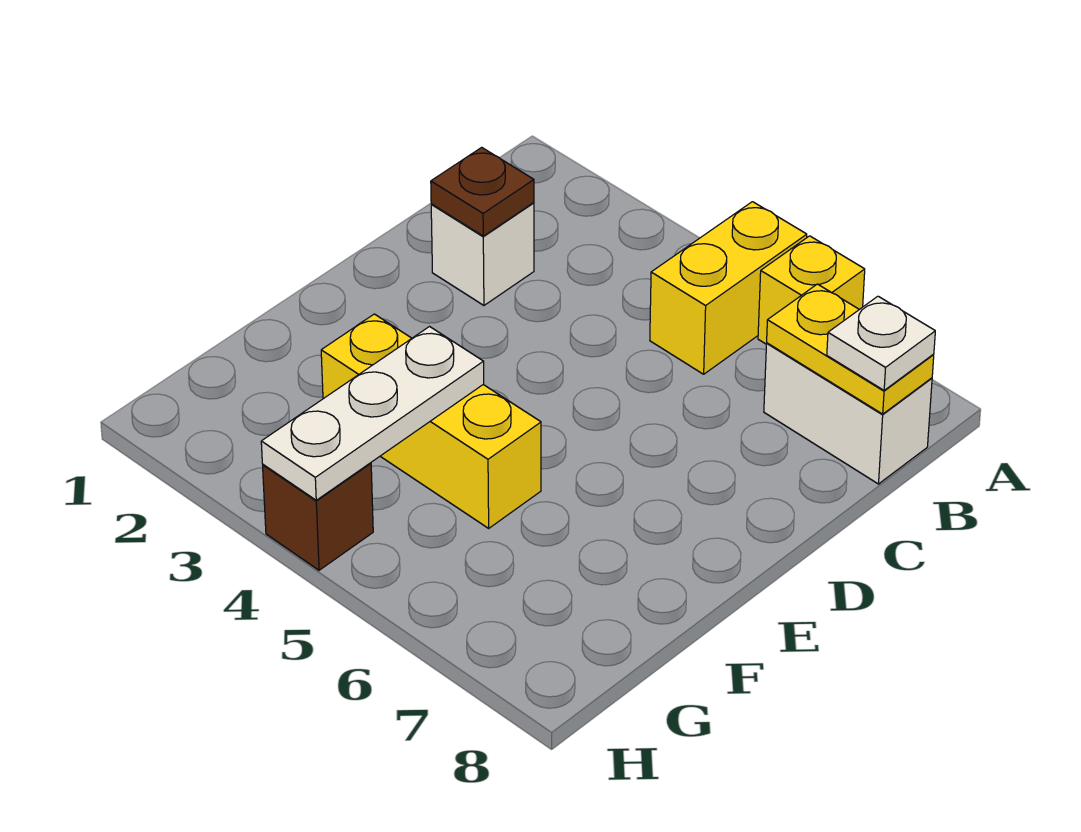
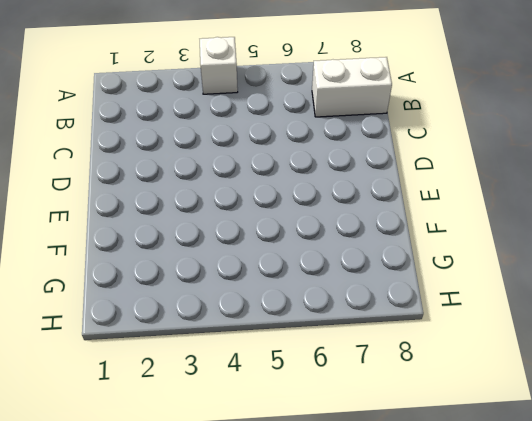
white 1x1 brick [200,37,238,94] -> white 1x1 brick moved to [431,203,534,305]
none -> yellow 1x2 brick [650,202,807,374]
none -> yellow 1x1 brick [758,236,865,344]

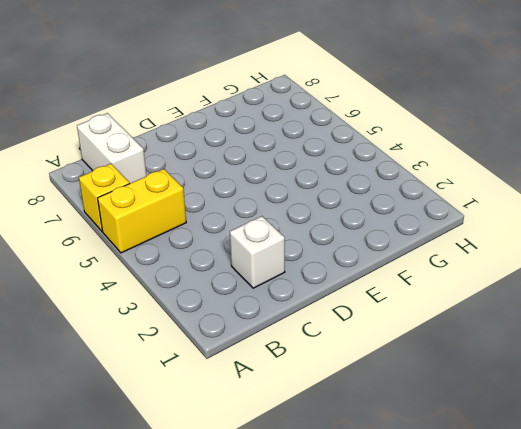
none -> yellow 1x3 brick [321,314,541,528]
none -> brown 1x1 brick [263,463,373,570]

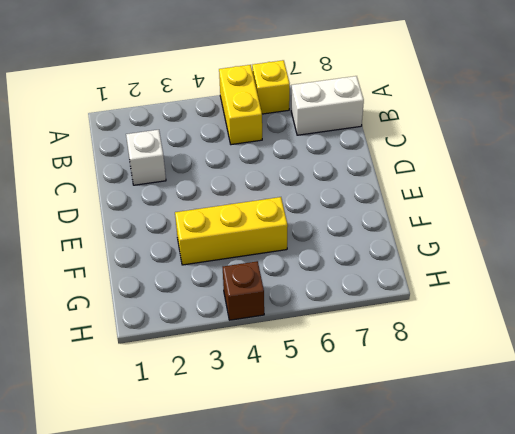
none -> yellow 1x2 plate [767,284,934,414]
none -> brown 1x1 plate [431,147,534,236]

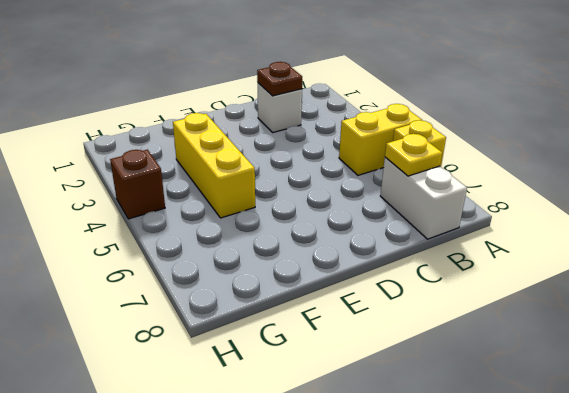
yellow 1x1 plate [385,134,442,176] -> yellow 1x2 plate [767,284,934,414]
none -> white 1x3 plate [261,327,484,500]
none -> white 1x1 plate [827,296,935,390]

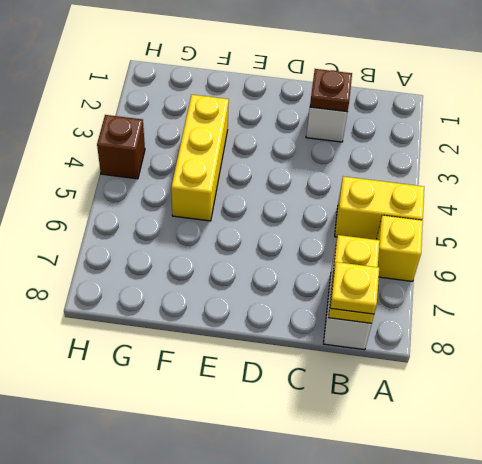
yellow 1x1 plate [330,262,379,314] -> white 1x1 plate [827,296,935,390]
none -> white 1x3 plate [261,327,484,500]

